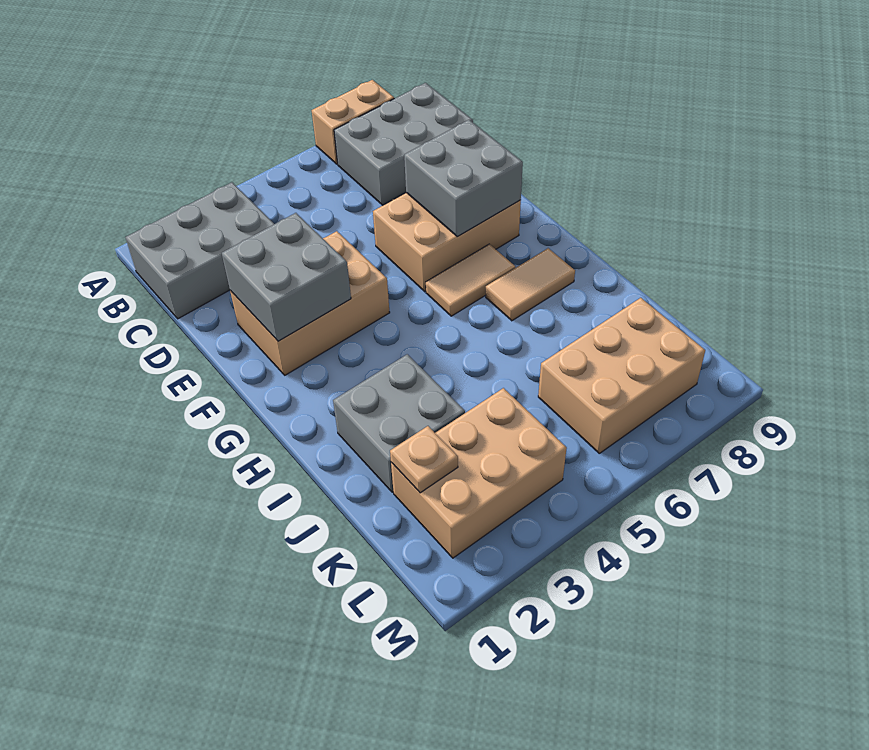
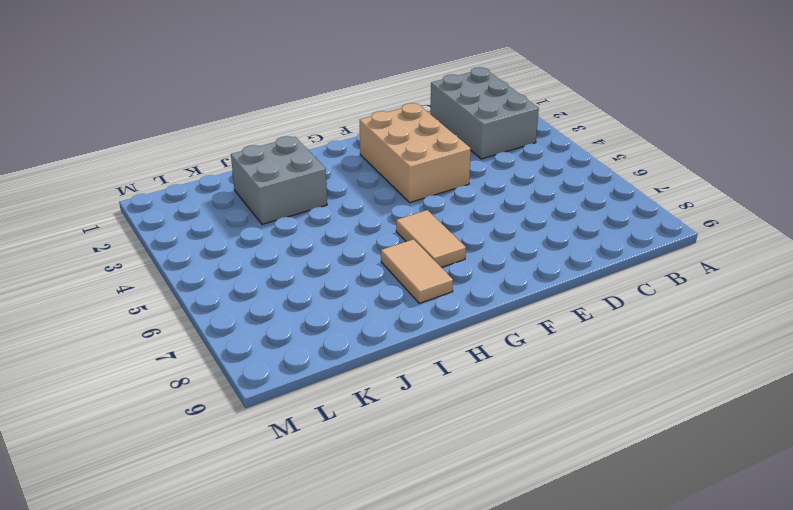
none -> tan 1x2 brick [312,80,394,164]
none -> grey 2x3 brick [334,83,473,205]
none -> tan 2x3 brick [373,193,521,292]

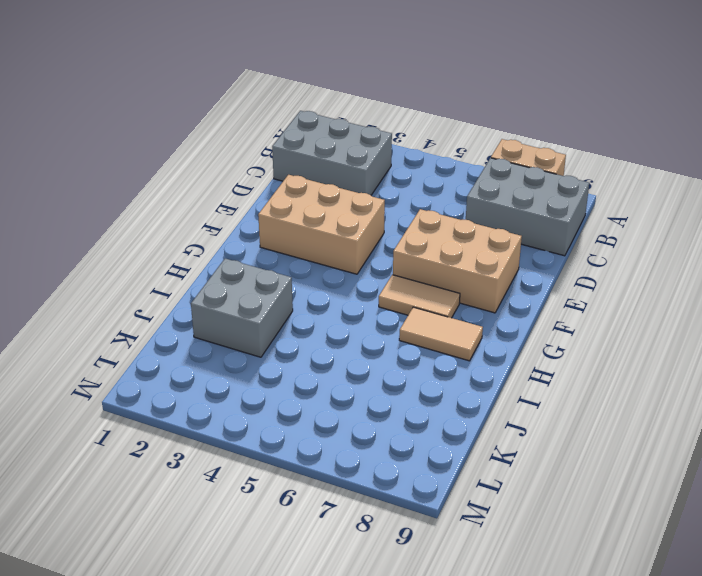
none -> tan 2x3 brick [391,388,567,558]
none -> tan 2x3 brick [538,298,705,453]
none -> grey 2x2 brick [222,213,351,341]

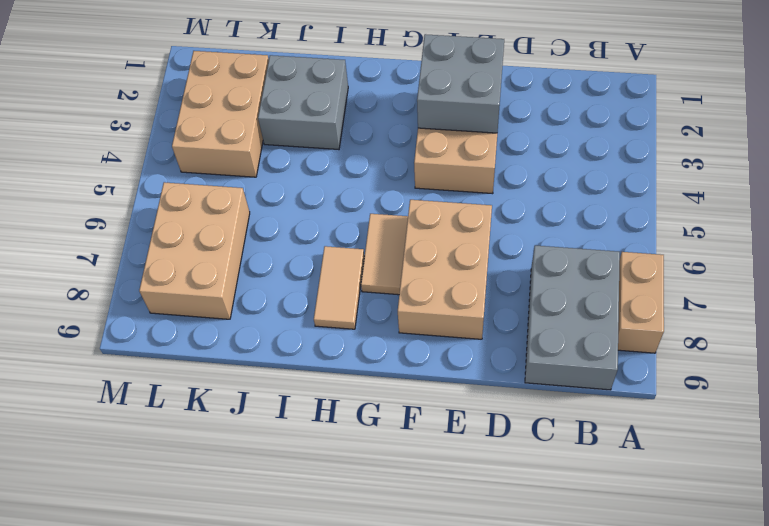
none -> grey 2x3 brick [126,182,274,319]
none -> grey 2x2 brick [404,120,523,236]
none -> tan 1x1 plate [390,426,458,493]

